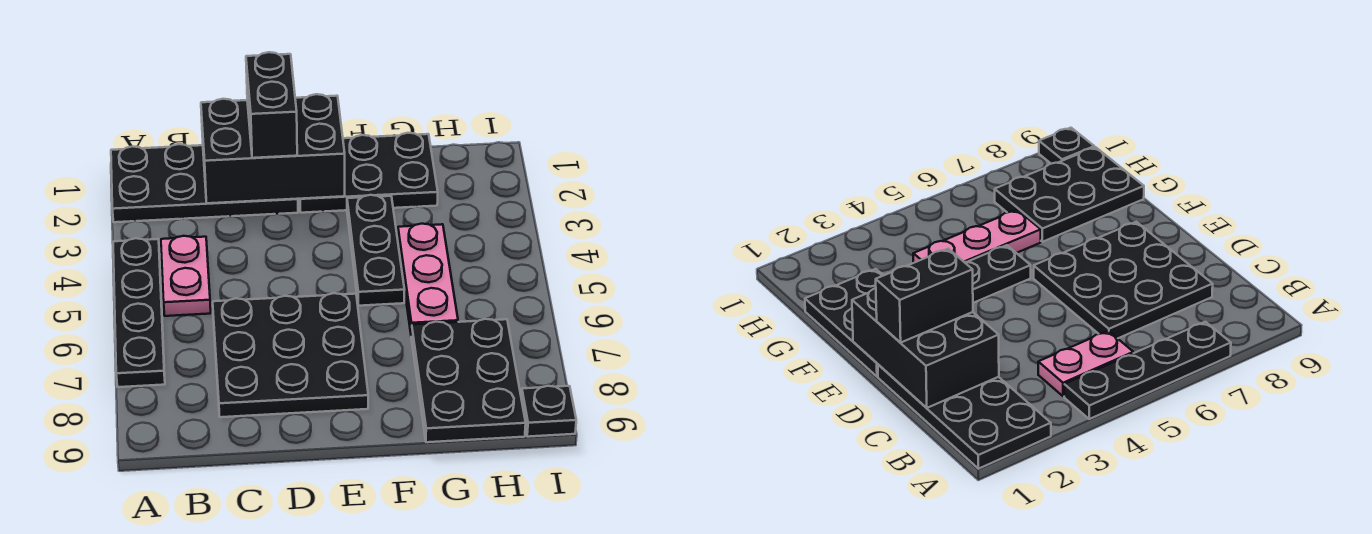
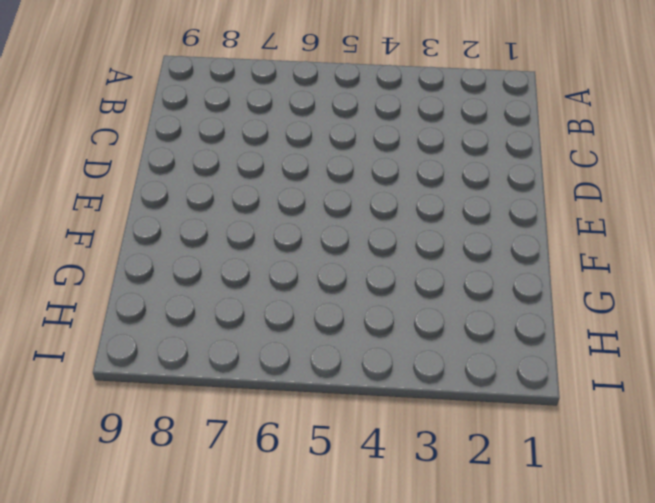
none -> black 2x4 plate [111,144,298,222]
none -> black 1x4 plate [113,238,165,387]

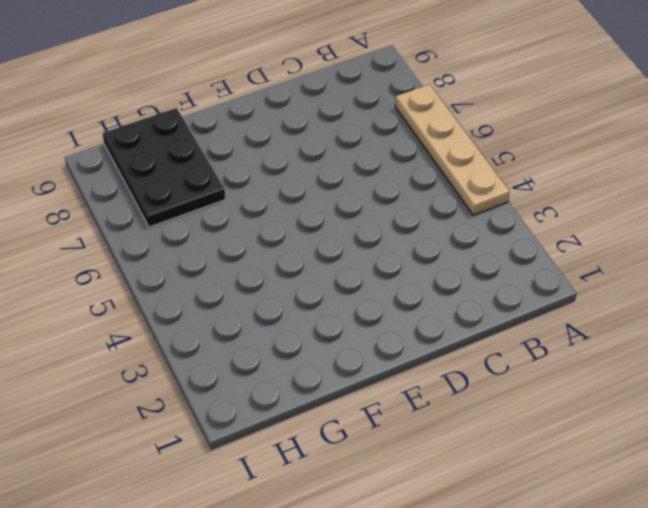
tan 1x4 plate [395,84,510,215] -> black 1x4 plate [113,238,165,387]
none -> black 2x4 plate [111,144,298,222]
none -> pink 1x2 plate [161,236,211,316]

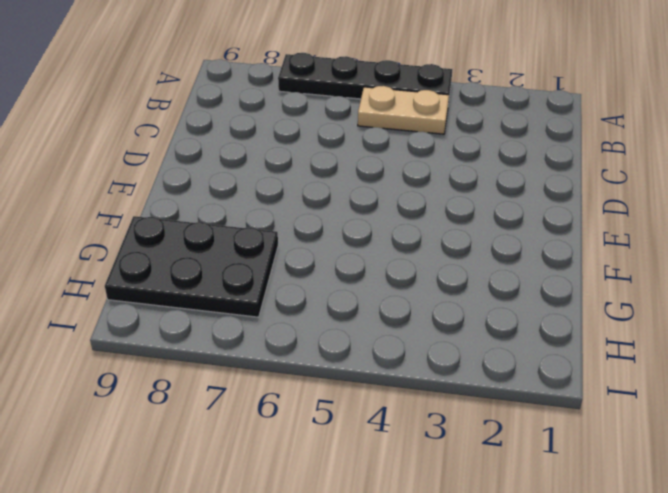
tan 1x2 plate [358,86,449,134] -> pink 1x2 plate [161,236,211,316]
none -> black 2x4 plate [111,144,298,222]
none -> black 3x3 plate [213,293,368,417]

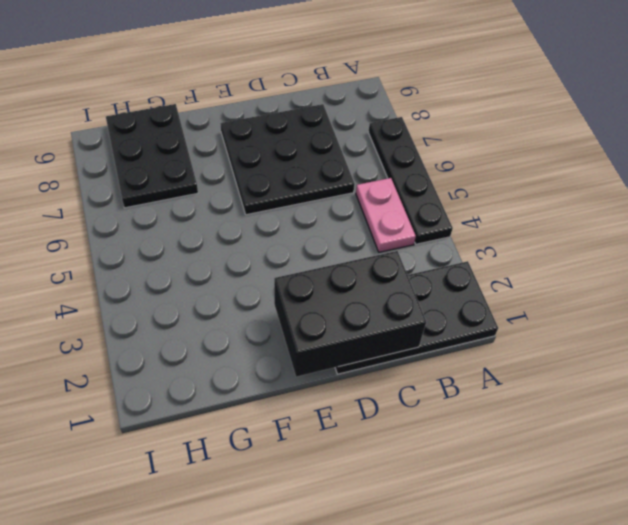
none -> black 2x3 plate [299,133,438,213]
none -> black 1x3 plate [347,195,405,306]

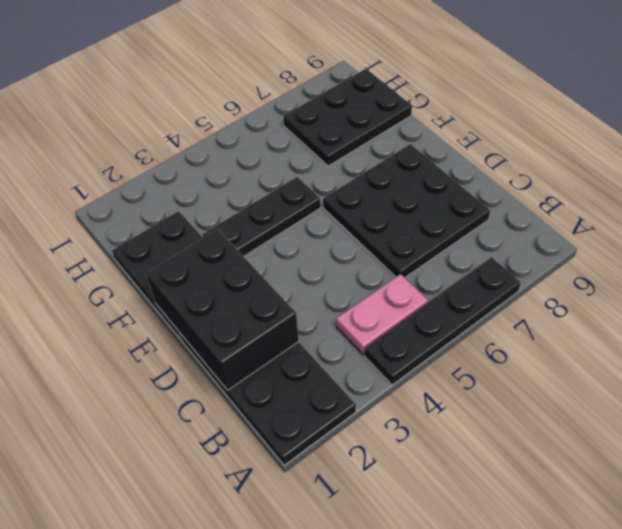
none -> pink 1x3 plate [398,224,458,334]
none -> black 1x1 plate [521,386,576,437]

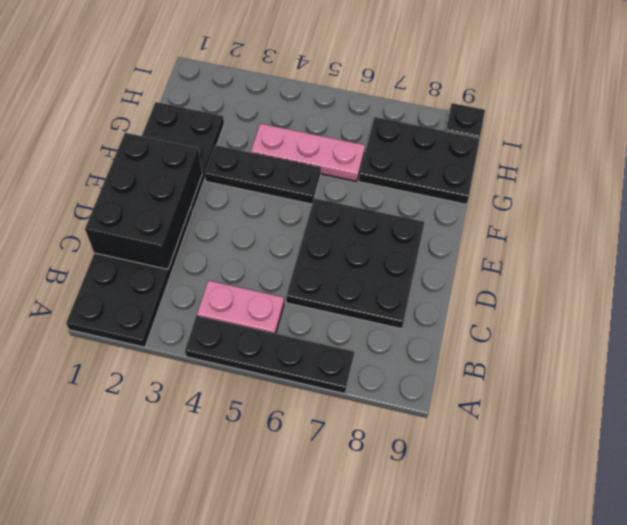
none -> black 1x2 brick [246,52,297,158]

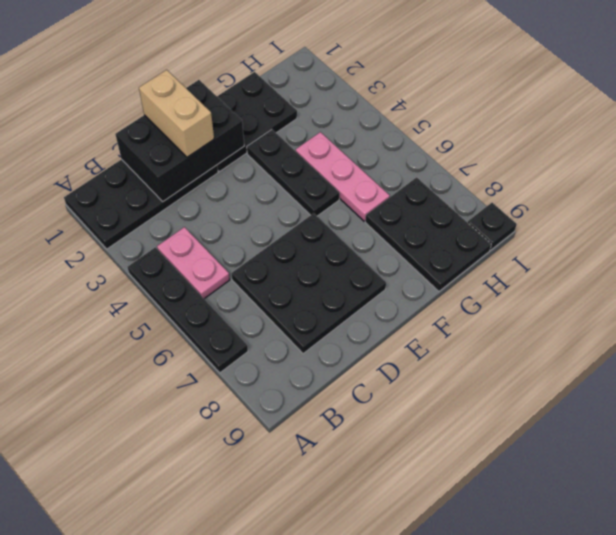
tan 1x2 brick [139,70,214,157] -> black 1x2 brick [246,52,297,158]

